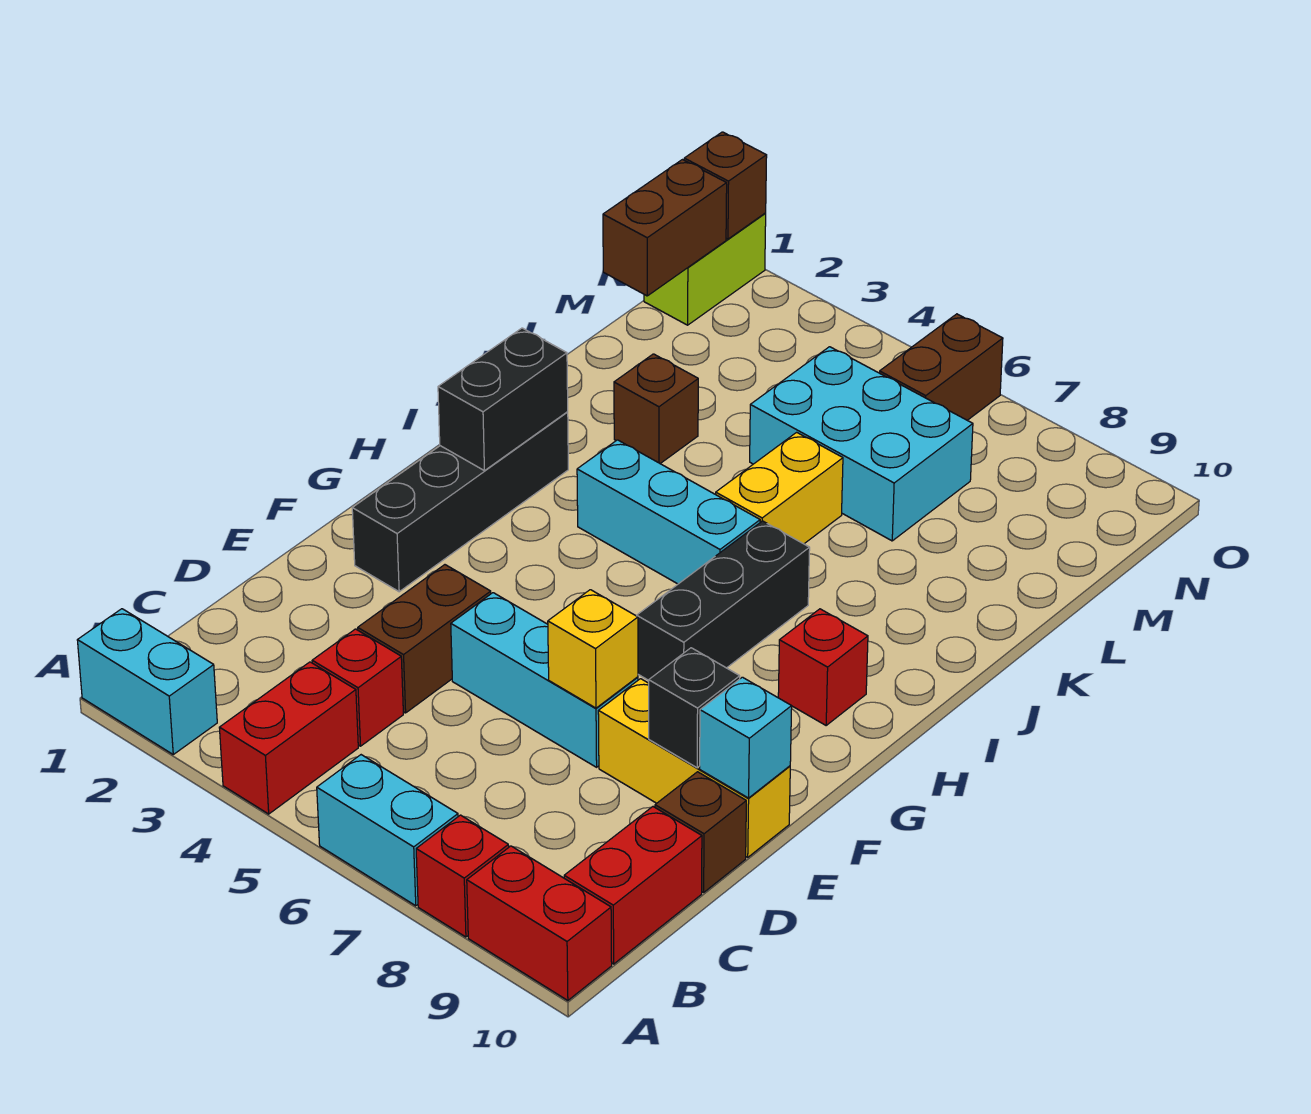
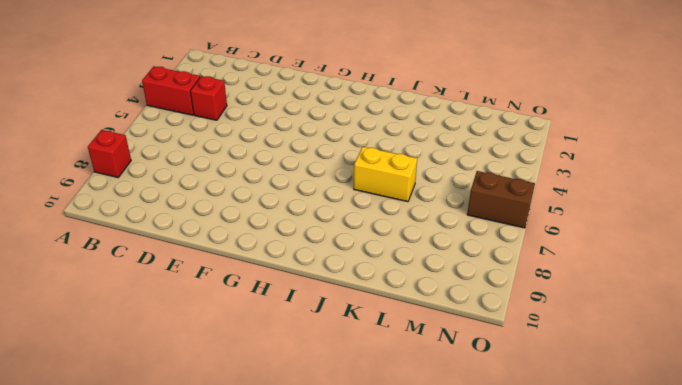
none -> cyan 1x2 brick [77,609,217,754]
none -> cyan 1x2 brick [317,755,458,906]
none -> red 1x2 brick [467,846,612,1001]

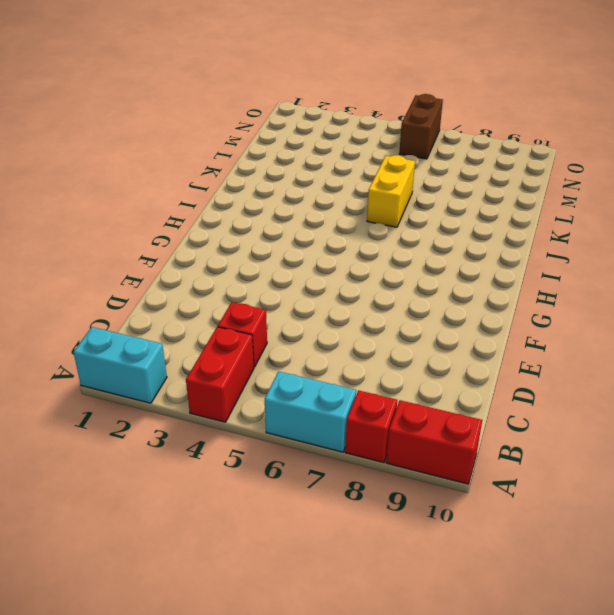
none -> red 1x2 brick [564,807,702,964]
none -> brown 1x2 brick [358,565,491,713]
none -> brown 1x1 brick [655,772,746,892]

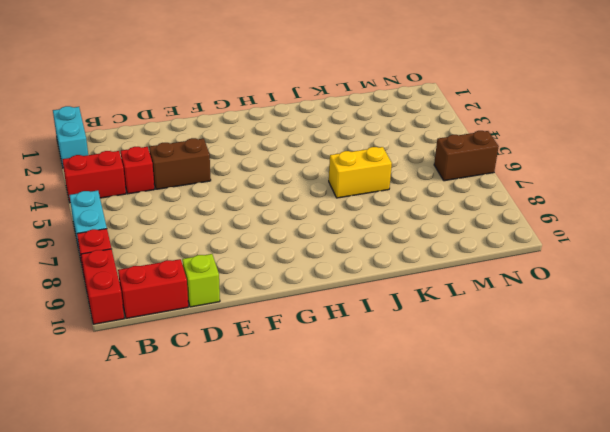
lime 1x1 brick [182,254,220,307] -> brown 1x1 brick [655,772,746,892]
none -> cyan 1x3 brick [451,593,638,767]
none -> yellow 1x3 brick [598,679,790,857]
none -> black 1x4 brick [352,412,568,592]

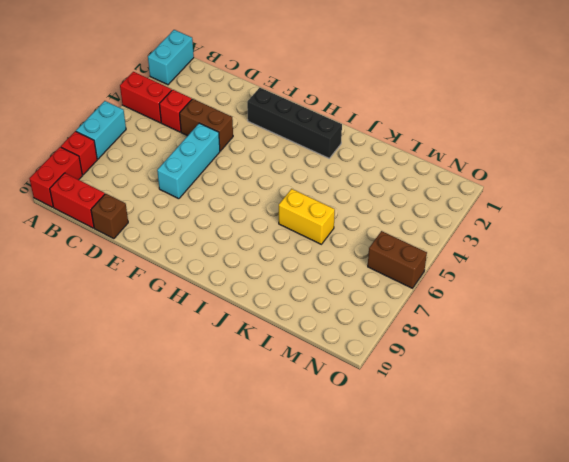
none -> yellow 1x3 brick [598,679,790,857]
none -> black 1x3 brick [637,521,810,680]
none -> red 1x1 brick [778,609,868,725]

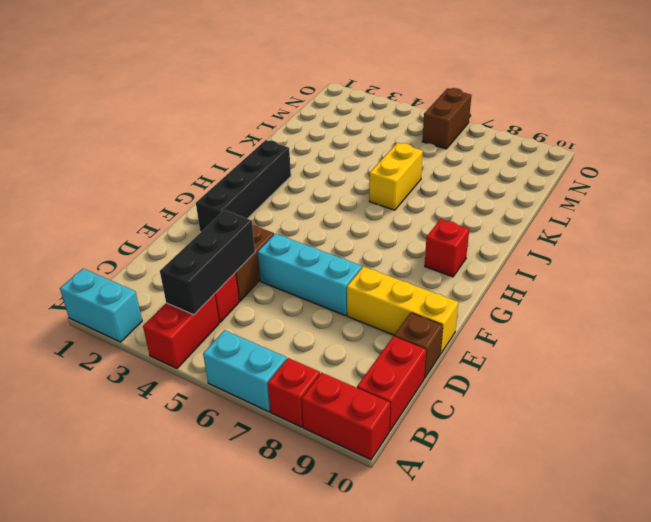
black 1x3 brick [160,210,255,315] -> black 1x3 brick moved to [637,521,810,680]
none -> cyan 1x3 brick [577,440,760,584]
none -> brown 1x1 brick [614,354,698,464]
none -> cyan 2x3 brick [750,347,973,541]

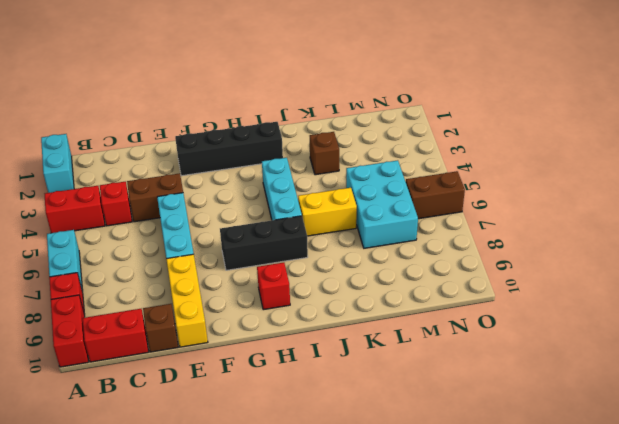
none -> lime 1x2 brick [644,214,766,325]
none -> yellow 1x1 brick [548,590,638,708]
none -> black 1x1 brick [649,648,740,768]

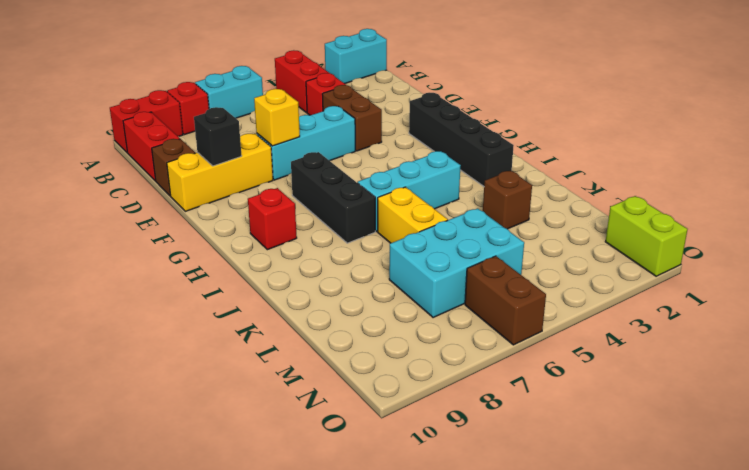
none -> cyan 1x1 brick [700,677,792,798]
none -> black 1x2 brick [438,328,568,471]
none -> brown 1x2 brick [603,160,727,296]

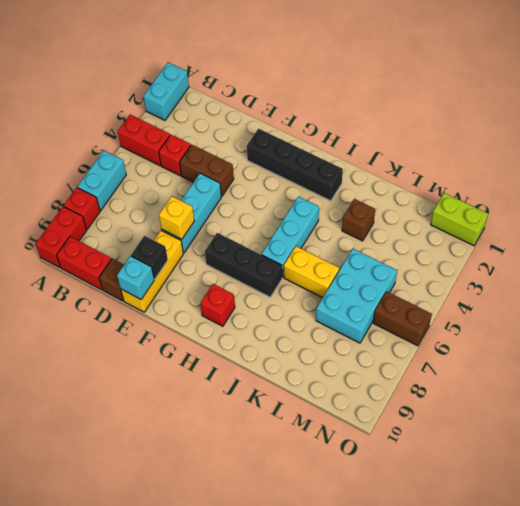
none -> black 1x2 brick [438,328,568,471]
none -> brown 1x2 brick [603,160,727,296]
none -> brown 1x1 brick [684,132,767,239]

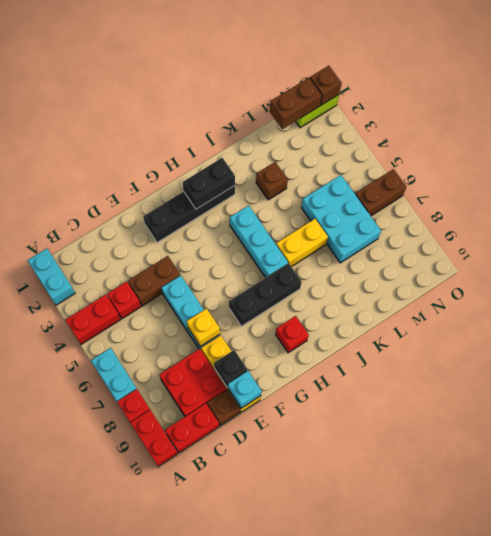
red 2x2 brick [159,349,226,416] -> none

